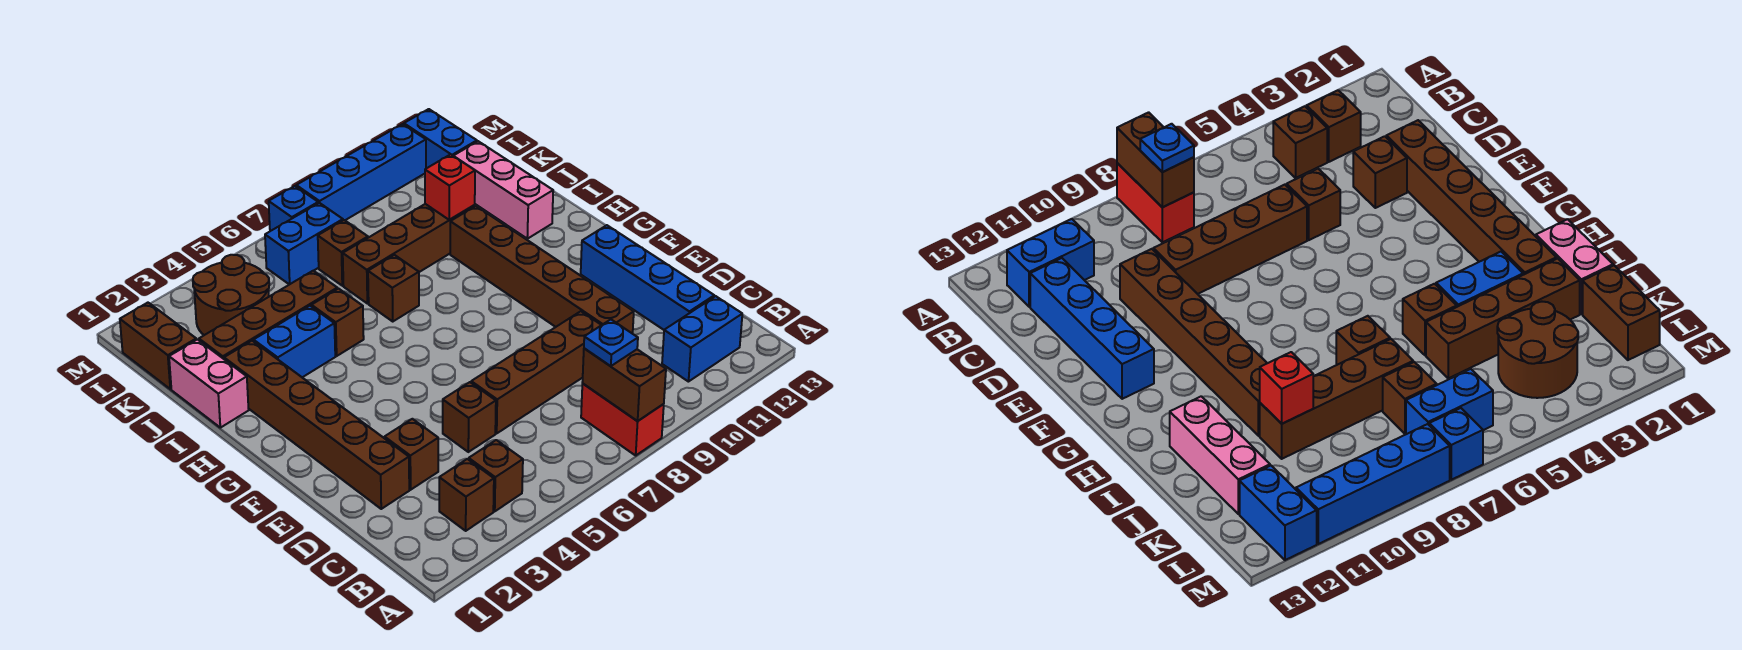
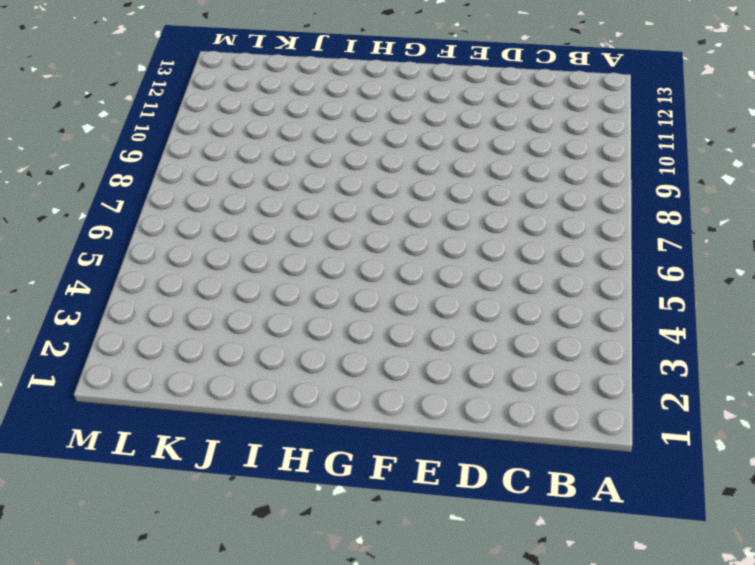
none -> red 1x2 brick [581,384,664,455]
none -> brown 1x1 brick [439,459,494,531]
none -> brown 1x1 brick [469,440,523,511]

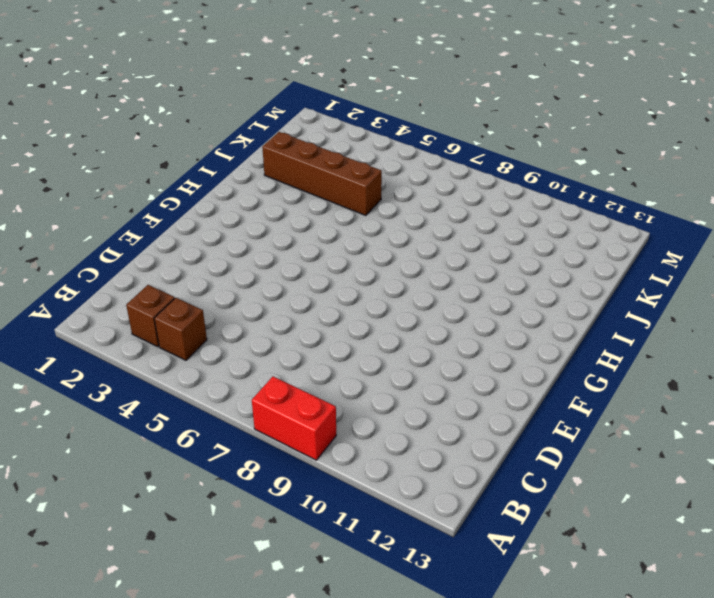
red 1x2 brick [252,377,336,460] -> red 1x2 brick turned to [581,384,664,455]
none -> blue 1x2 brick [662,296,742,382]
none -> blue 1x4 brick [581,225,714,330]
none -> brown 1x6 brick [224,341,409,509]

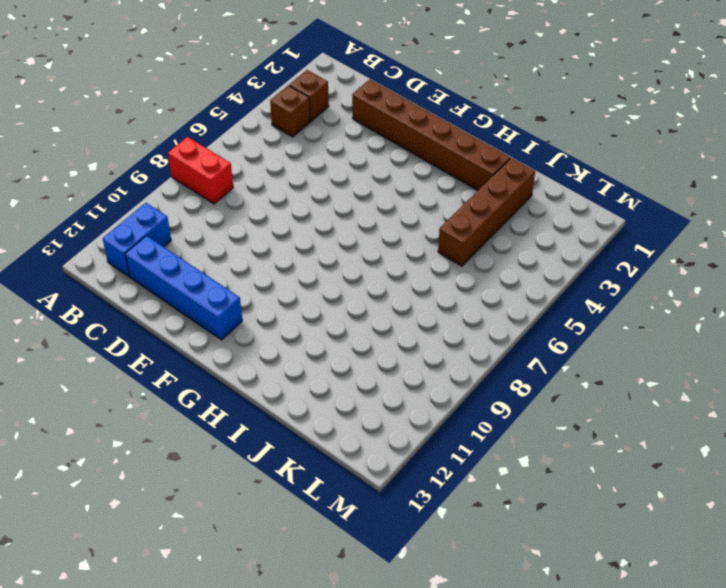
none -> brown 1x1 brick [385,419,438,490]
none -> brown 1x1 brick [443,382,496,452]
none -> brown 1x4 brick [471,311,601,433]

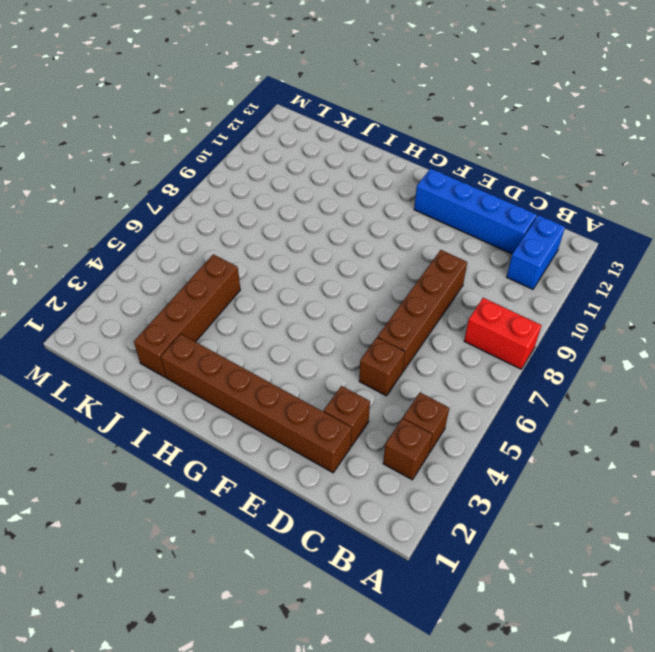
none -> brown 1x6 brick [450,206,634,334]
none -> pink 1x2 brick [169,339,249,428]
none -> blue 1x2 brick [254,306,335,377]

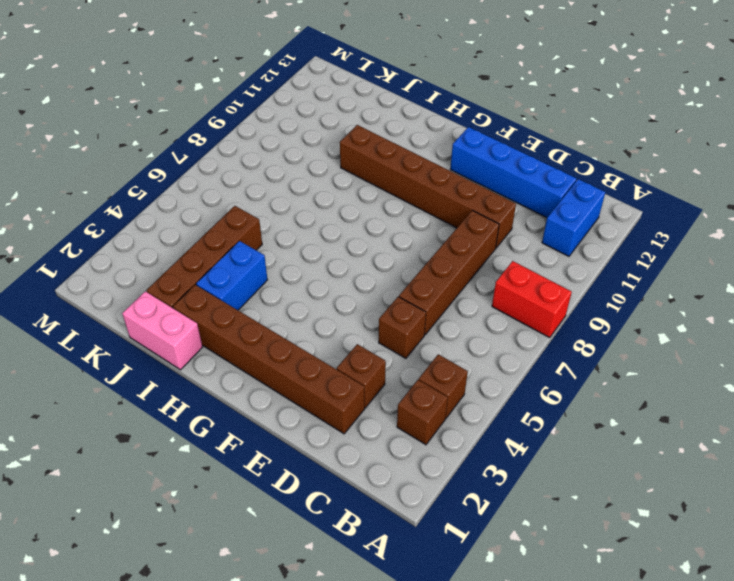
none -> brown 1x1 brick [311,289,364,356]
none -> brown 1x1 brick [368,255,419,321]
none -> pink 1x3 brick [454,141,553,239]

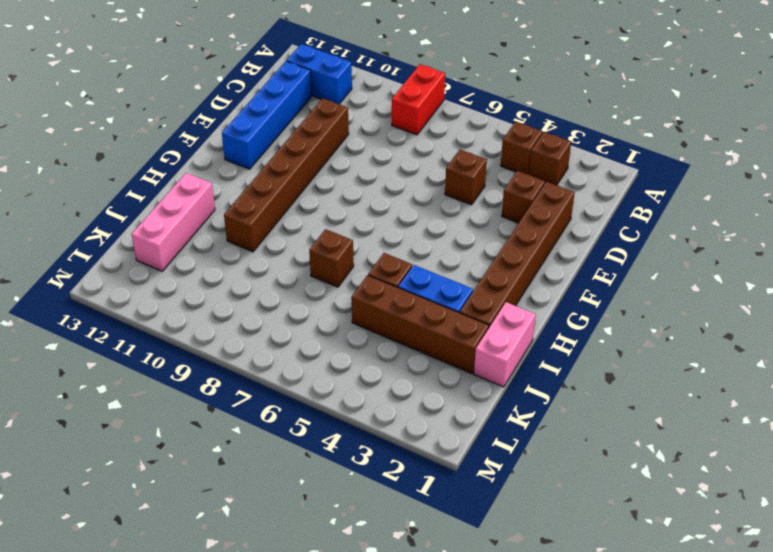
none -> brown 1x4 brick [471,311,601,433]
none -> brown 1x4 brick [343,204,475,303]
none -> brown 1x2 brick [120,303,196,389]

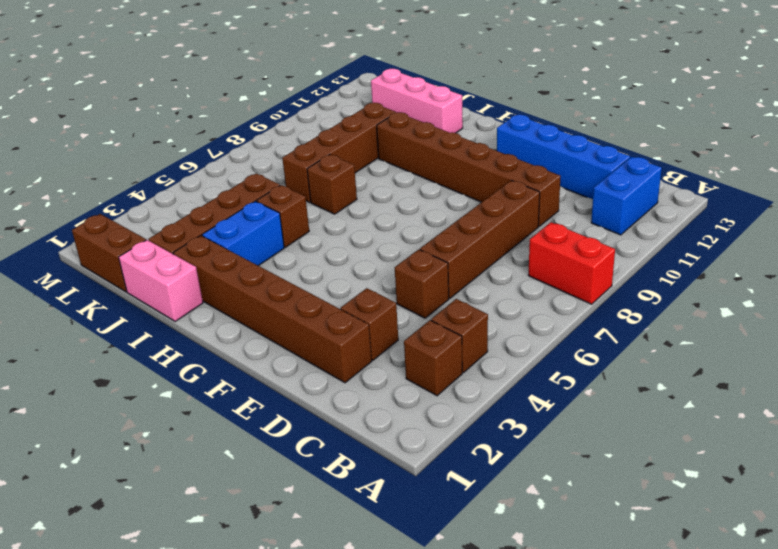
none -> brown 2x2 round brick [193,255,269,335]
none -> brown 1x1 brick [318,220,368,286]
none -> blue 1x2 brick [265,203,343,284]

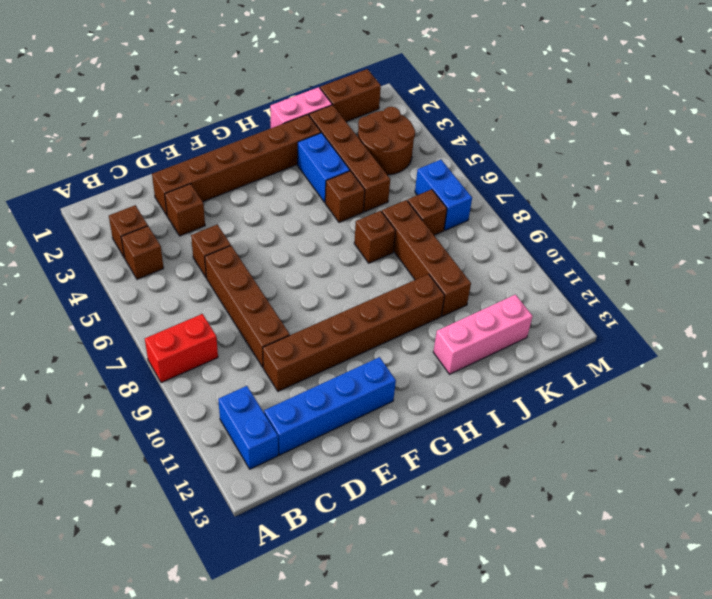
none -> blue 1x2 brick [404,109,477,168]
none -> blue 1x1 brick [269,186,318,231]
none -> blue 1x4 brick [296,124,426,220]

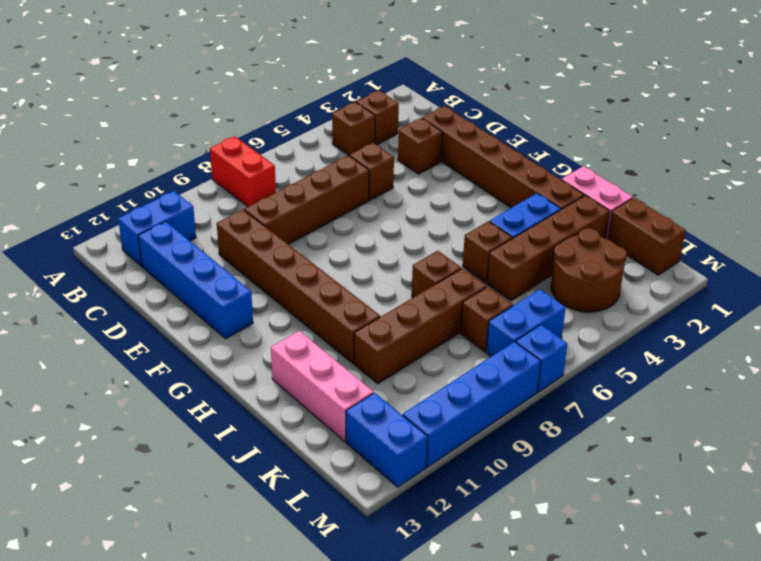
none -> brown 1x2 brick [582,348,666,421]
none -> red 1x1 brick [425,154,475,220]
none -> blue 1x1 plate [584,319,638,366]

